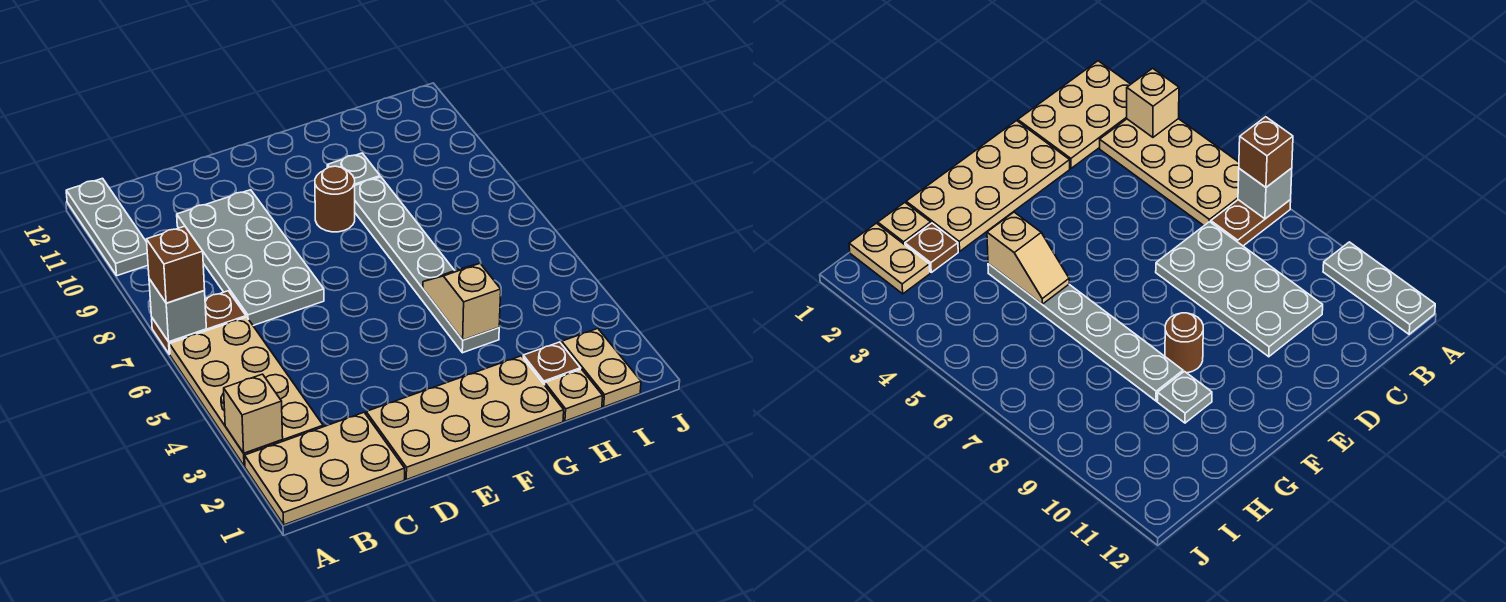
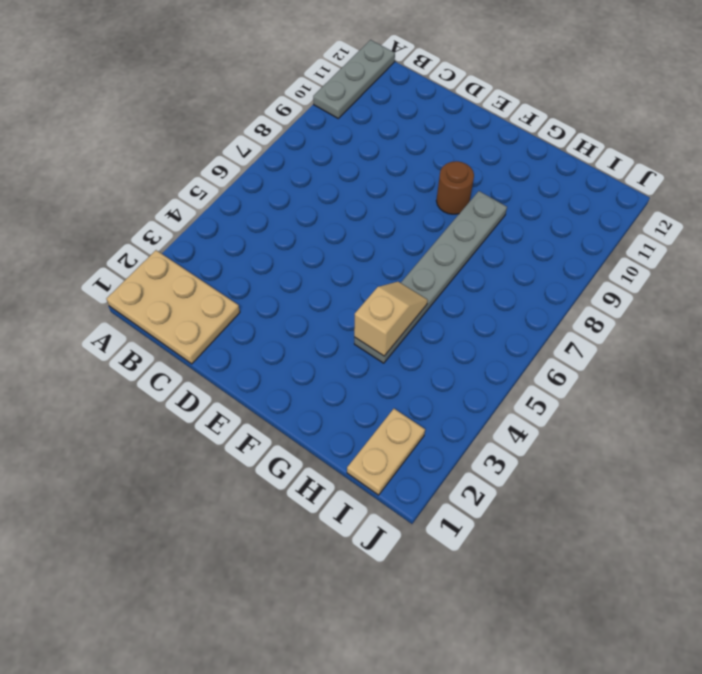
none -> tan 2x4 plate [170,317,323,466]
none -> brown 1x2 plate [152,291,246,354]
none -> grey 2x4 plate [177,190,324,326]

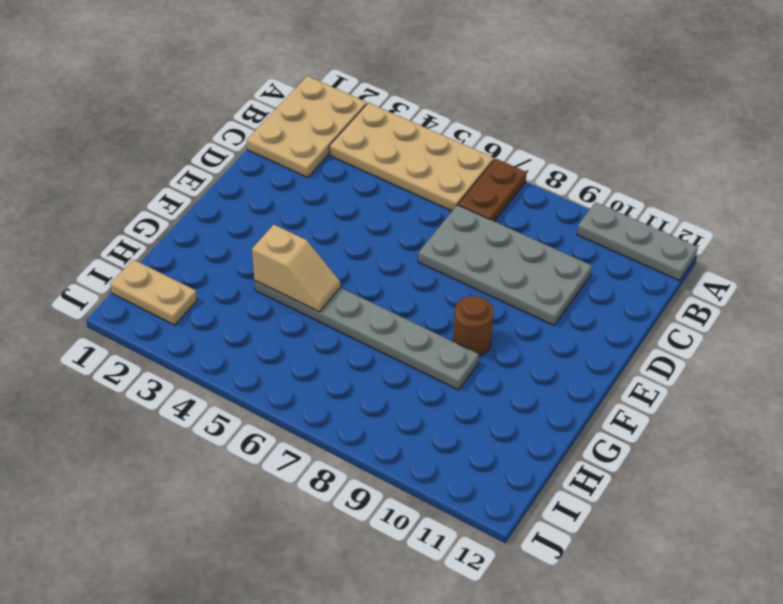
none -> tan 2x4 plate [366,356,564,480]
none -> grey 1x1 plate [327,153,380,185]
none -> tan 1x1 plate [545,369,603,421]

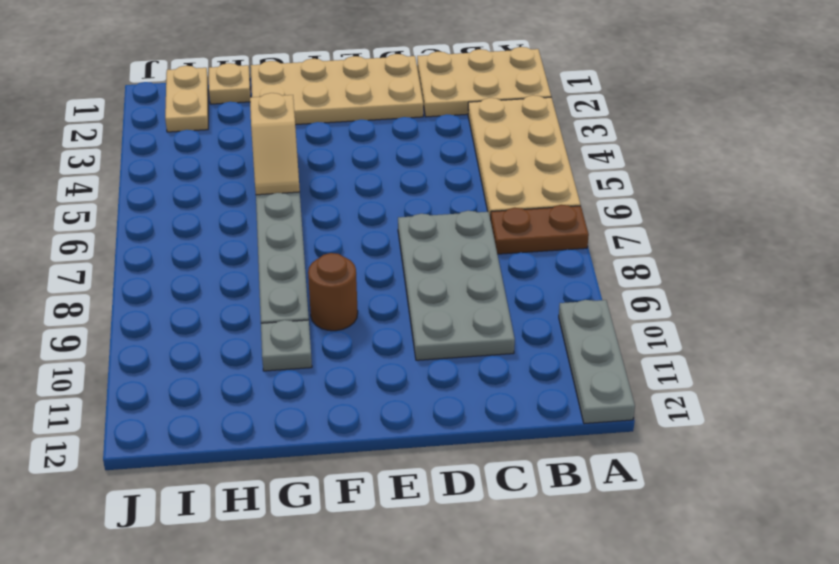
none -> brown 1x1 plate [523,342,581,385]
none -> tan 1x1 brick [224,374,283,453]
none -> grey 1x1 brick [149,279,206,342]

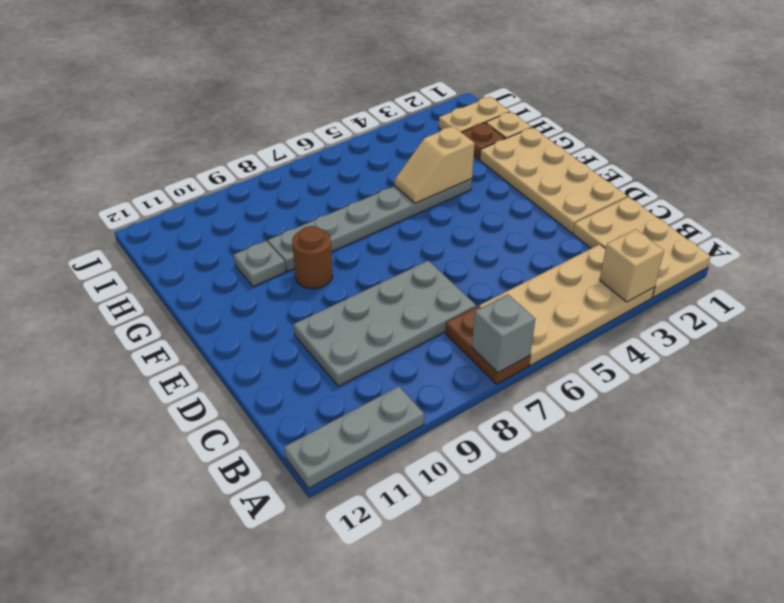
none -> brown 1x1 brick [147,226,205,303]

